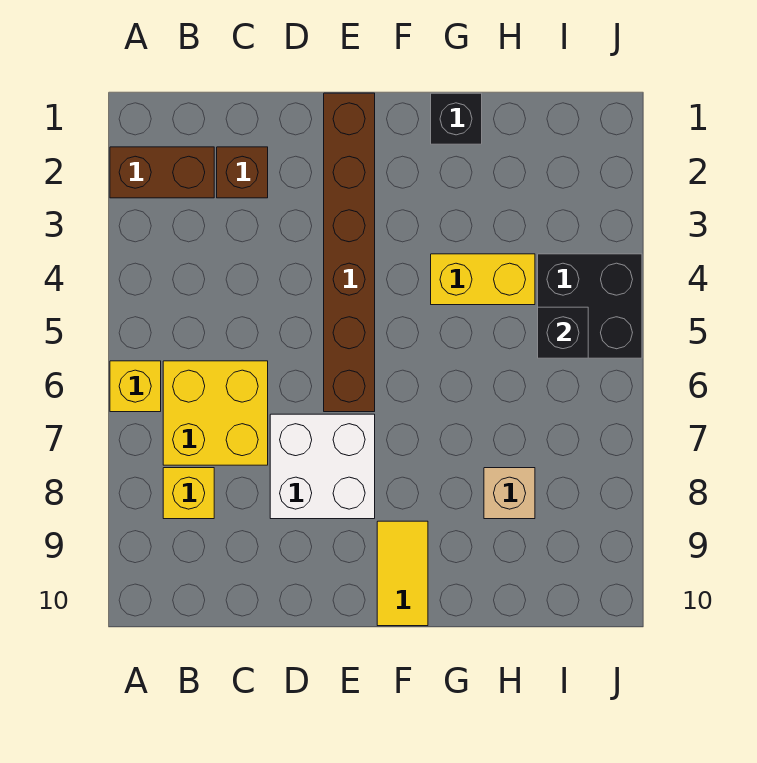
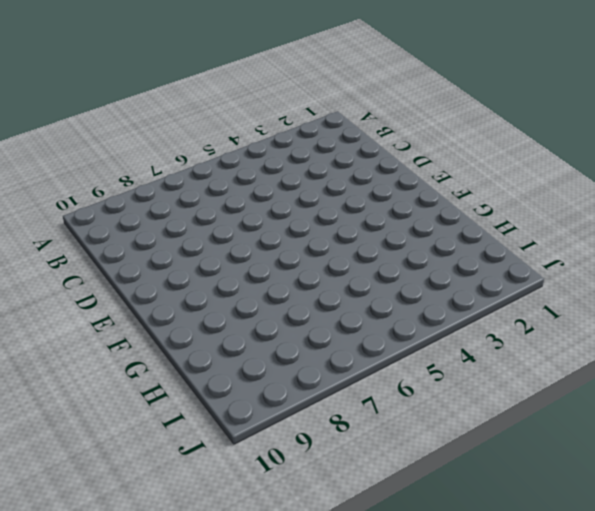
none -> brown 1x2 brick [110,147,214,198]
none -> yellow 1x1 brick [110,361,161,412]
none -> yellow 2x2 brick [163,361,268,465]

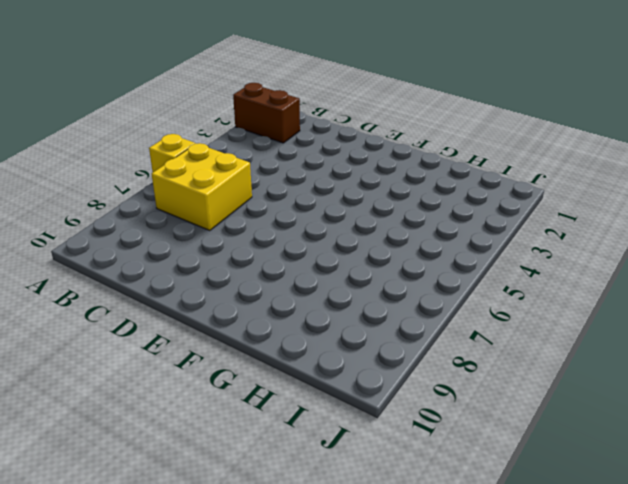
none -> yellow 1x1 brick [163,468,214,519]
none -> brown 1x1 brick [217,147,268,198]
none -> white 2x2 brick [270,414,375,519]

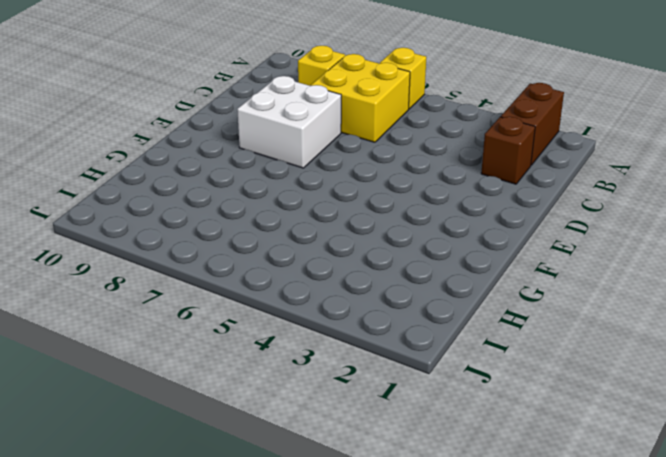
none -> brown 1x6 brick [324,93,375,412]
none -> yellow 1x2 tile [377,521,428,626]
none -> black 1x1 brick [431,93,482,144]

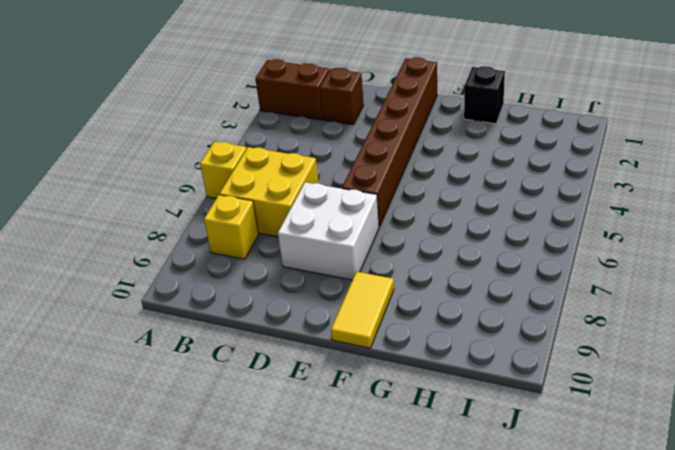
none -> yellow 1x2 brick [431,254,535,305]
none -> tan 1x1 brick [484,468,535,519]
none -> black 2x2 brick [538,254,642,358]

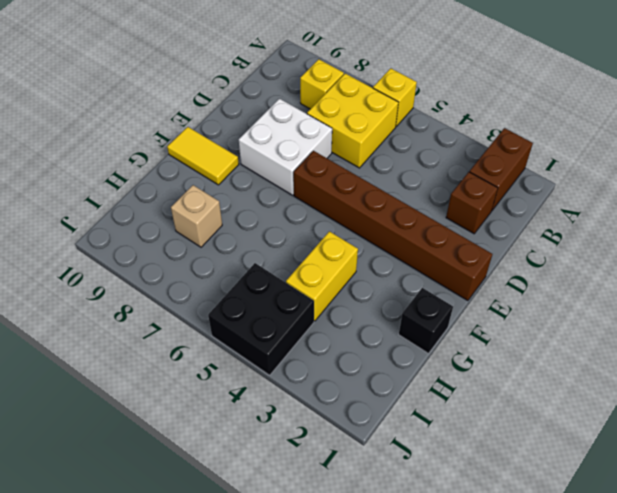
none -> black 1x1 brick [538,307,588,358]

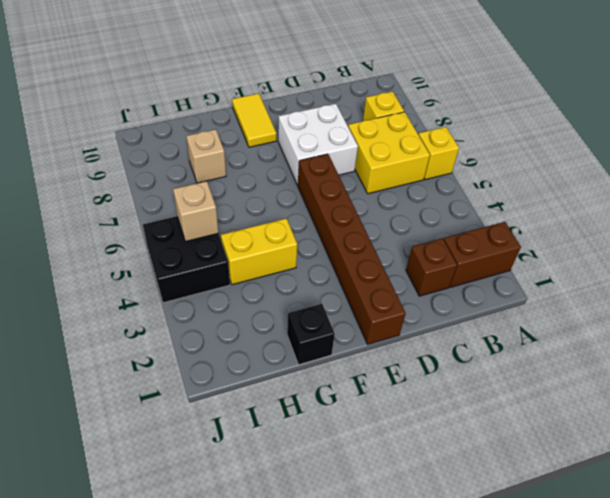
tan 1x1 brick [173,181,218,241] -> black 1x1 brick [538,307,588,358]

